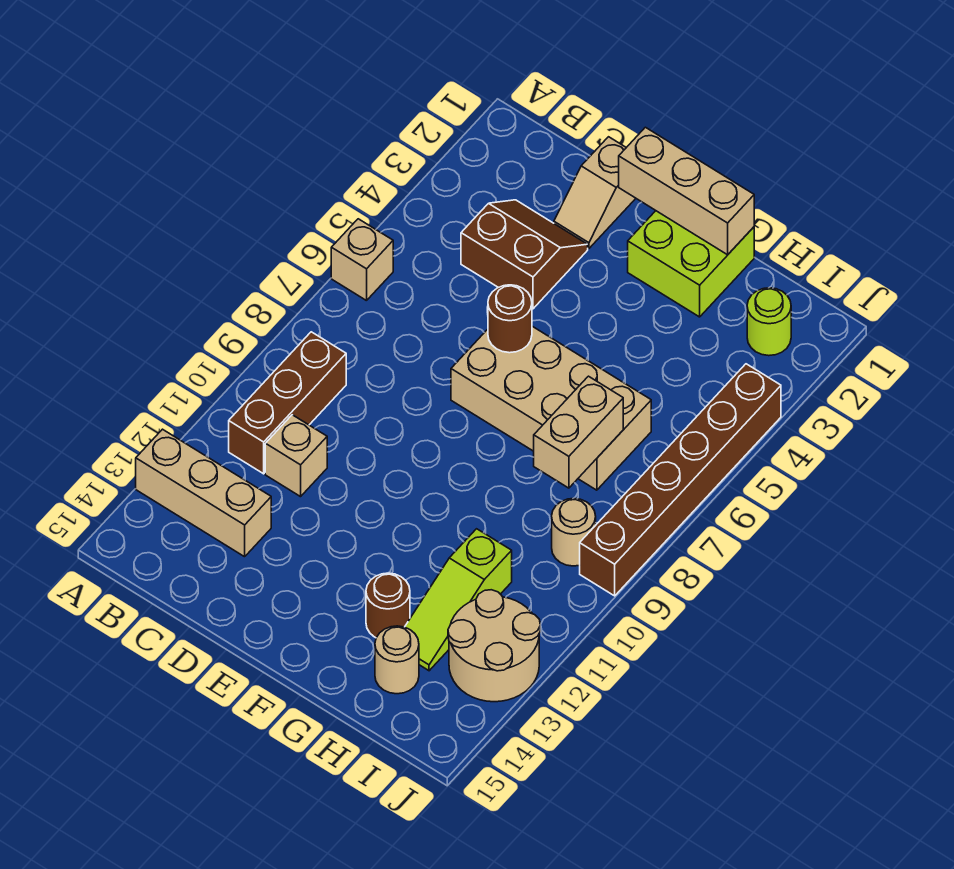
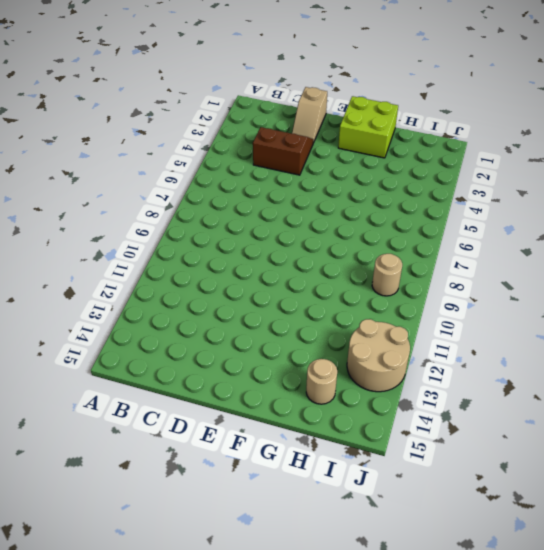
none -> tan 1x1 brick [331,219,393,301]
none -> tan 1x3 brick [136,429,271,557]
none -> brown 1x3 brick [229,332,346,474]

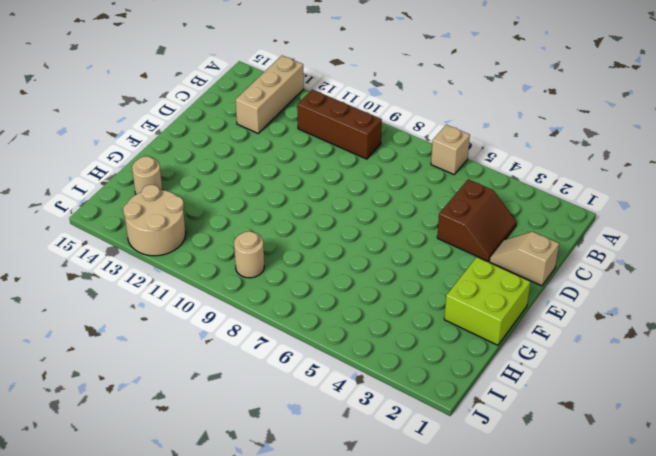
none -> tan 1x1 brick [265,415,327,497]
none -> tan 2x4 brick [451,326,651,490]
none -> brown 1x1 round brick [366,573,410,638]

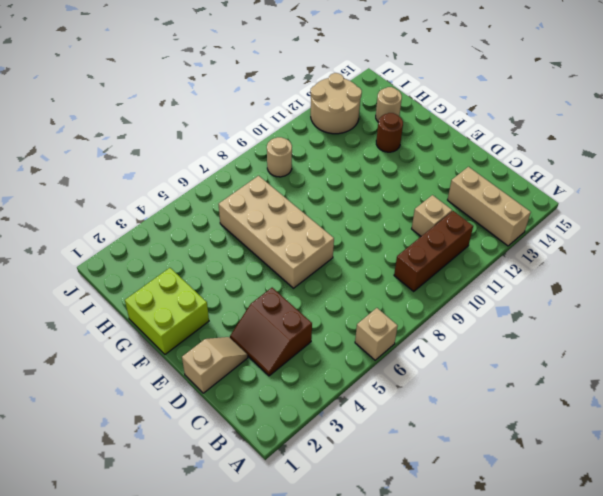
none -> lime 1x3 slope [405,529,512,671]
none -> lime 1x1 round brick [747,288,791,356]
none -> brown 1x6 brick [580,364,781,596]

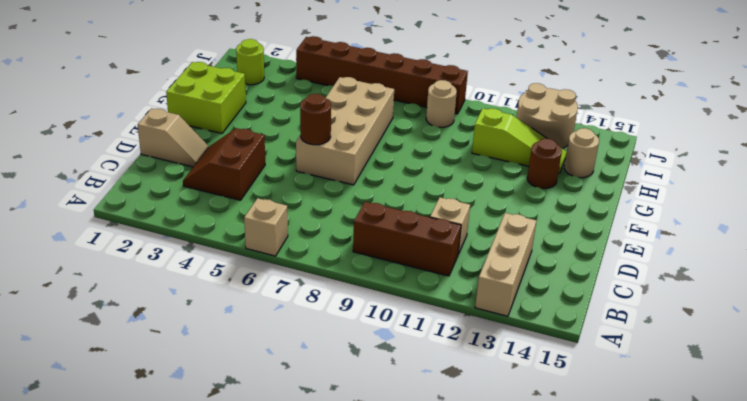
none -> tan 1x3 brick [619,127,754,255]
none -> tan 1x2 brick [534,376,623,488]

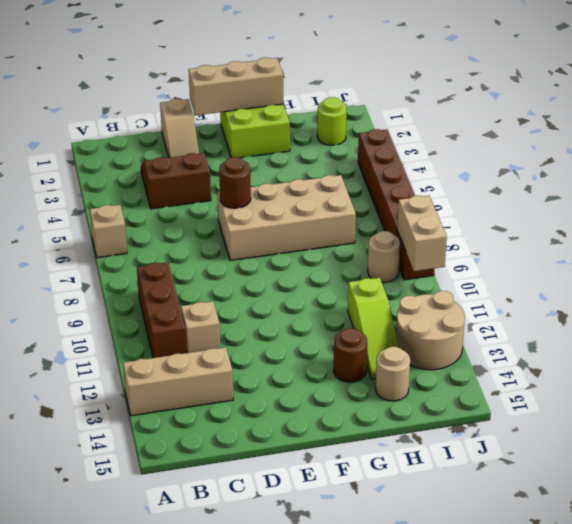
tan 1x2 brick [397,196,447,271] -> tan 1x2 brick moved to [534,376,623,488]

